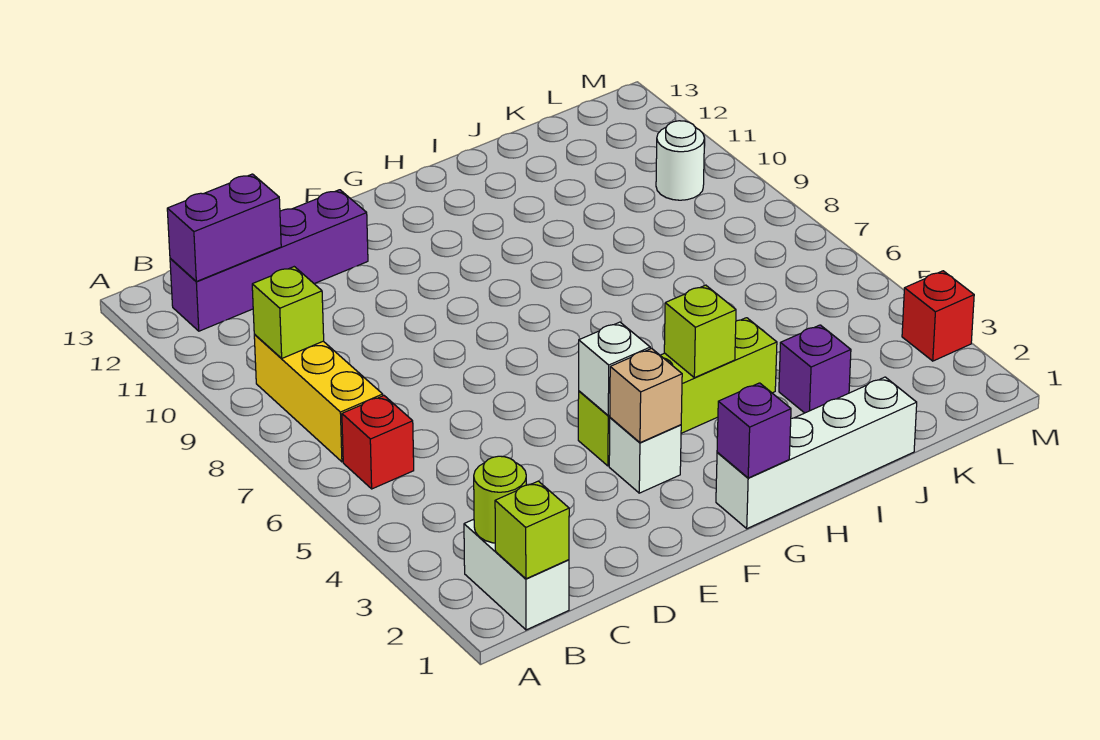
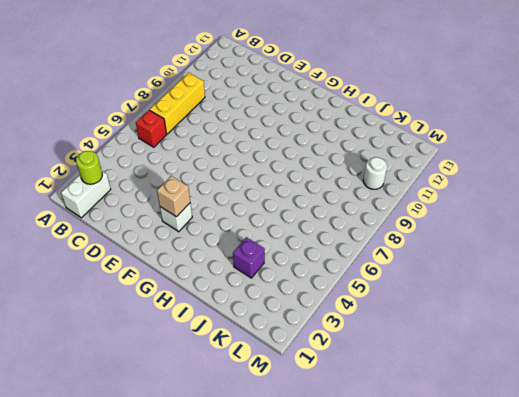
none -> purple 1x4 brick [170,190,368,331]
none -> lime 1x4 brick [578,318,777,466]
none -> white 1x4 brick [716,377,917,529]

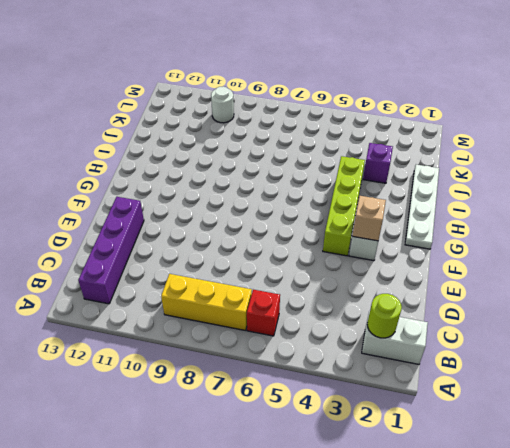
white 1x4 plate [405,165,439,249] -> white 1x4 brick [716,377,917,529]
none -> red 1x1 brick [902,271,974,361]
none -> lime 1x1 brick [495,481,569,579]
none -> lime 1x1 brick [252,267,324,358]

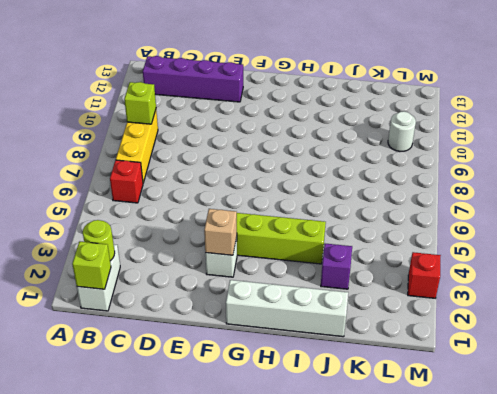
none -> purple 1x2 brick [167,174,281,282]
none -> white 1x1 brick [579,322,650,416]
none -> purple 1x1 brick [717,383,791,478]

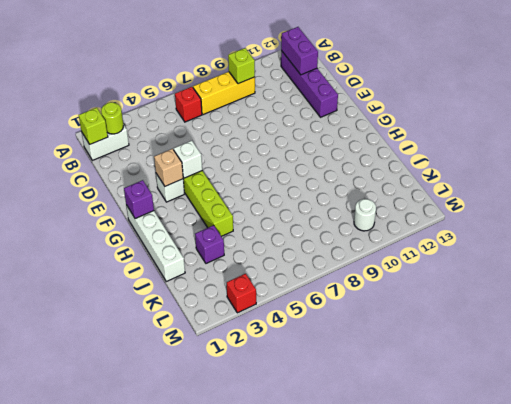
none -> lime 1x1 brick [664,285,736,378]

